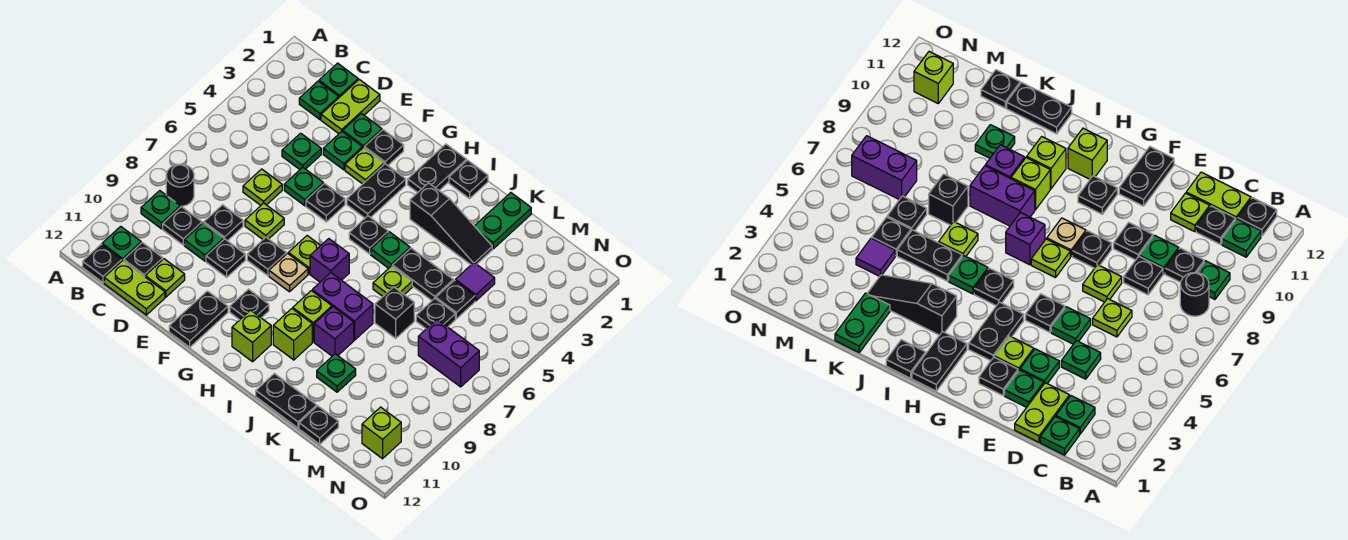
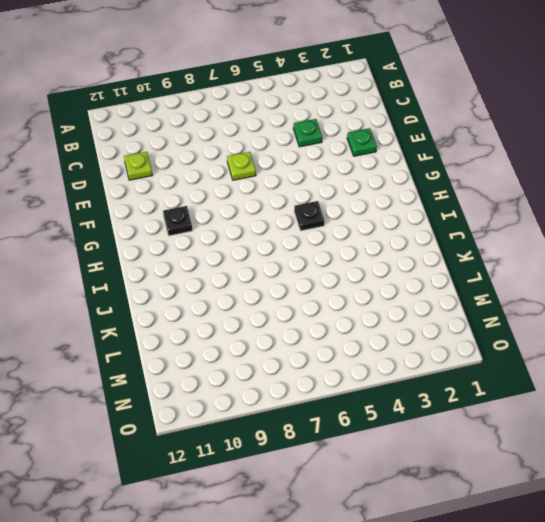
none -> black 1x1 round brick [166,164,194,206]
none -> green 1x1 plate [141,191,180,229]
none -> green 1x1 plate [102,226,141,261]
none -> black 1x1 plate [83,244,122,283]

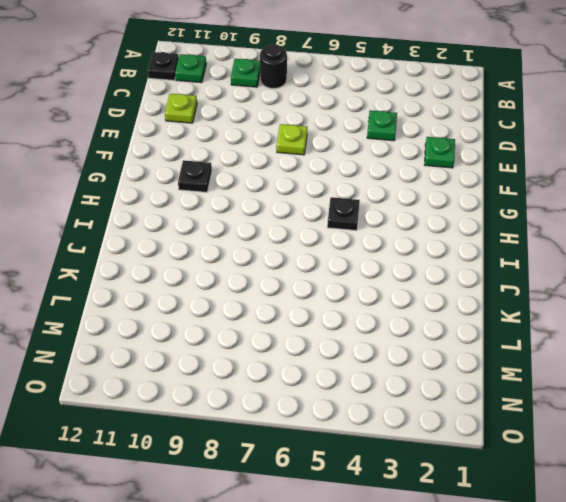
none -> green 1x1 plate [319,63,358,97]
none -> green 1x1 plate [299,81,339,119]
none -> black 1x1 plate [163,207,202,245]
none -> black 1x1 plate [124,243,163,277]

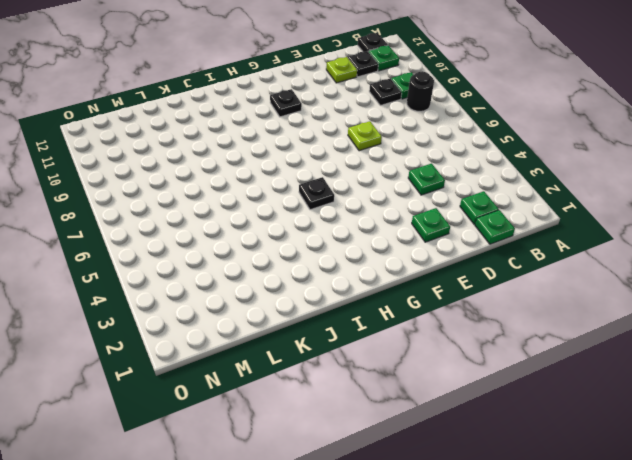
none -> lime 1x2 plate [104,261,165,315]
none -> lime 1x2 plate [321,79,380,134]
none -> lime 1x1 plate [243,169,282,205]
none -> black 1x1 plate [204,205,243,241]

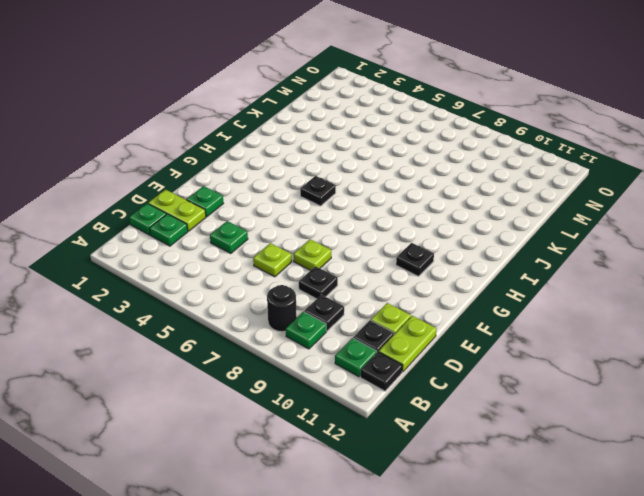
none -> green 1x1 plate [184,223,224,261]
none -> green 1x1 plate [323,132,362,170]
none -> green 1x1 plate [284,167,323,206]
none -> black 1x1 plate [206,239,245,277]

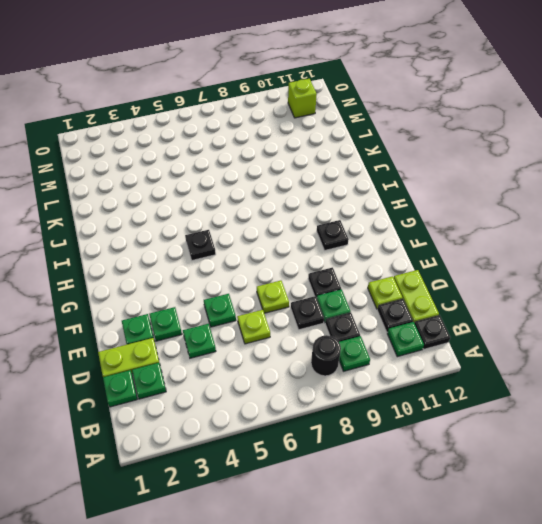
none -> black 1x1 plate [364,130,404,165]
none -> lime 1x1 plate [345,147,384,184]
none -> black 1x1 plate [306,184,345,222]
none -> black 1x1 plate [247,237,286,276]

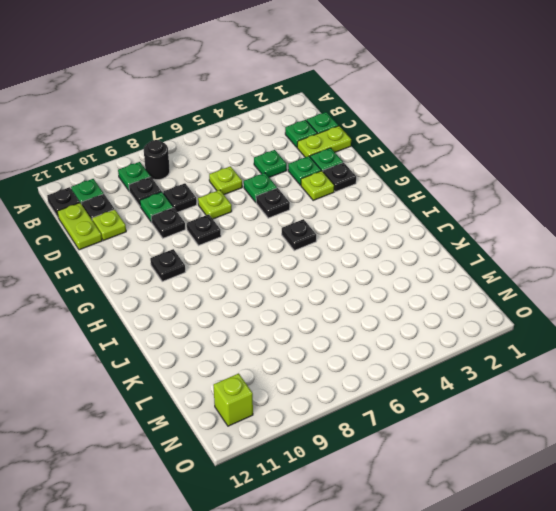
none -> black 1x2 plate [169,291,228,347]
none -> black 1x2 plate [347,164,406,218]
none -> lime 1x1 plate [288,236,321,274]
none -> tan 1x1 plate [269,253,308,292]

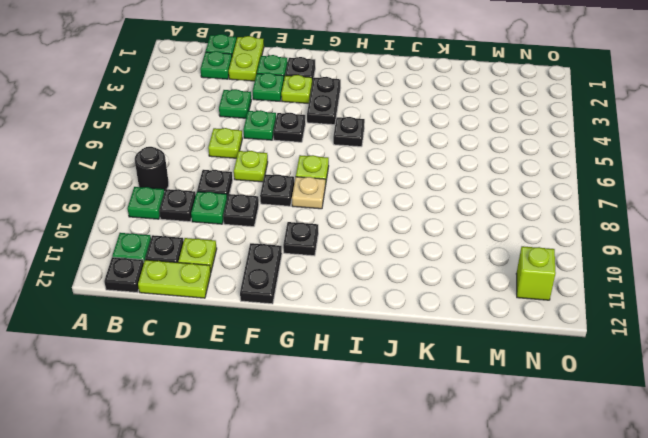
none -> black 1x2 plate [408,144,466,193]
none -> purple 1x1 brick [310,239,349,282]
none -> lime 1x1 brick [232,310,271,362]
none -> black 1x1 plate [449,160,488,199]

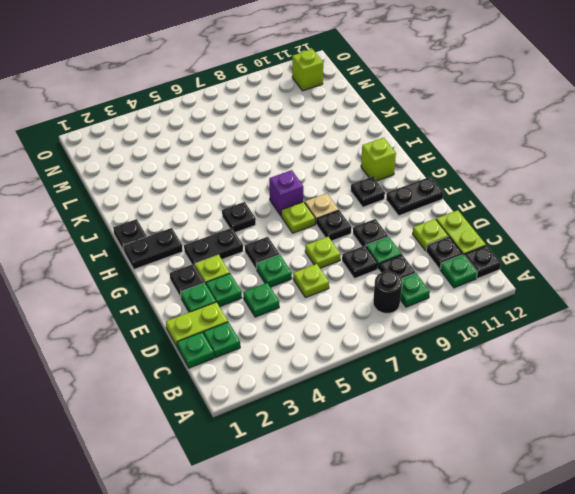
none -> black 1x3 slope [410,183,492,265]
none -> green 1x1 plate [371,232,410,268]
none -> purple 1x2 brick [312,273,373,340]
none -> lime 1x1 brick [293,291,332,342]

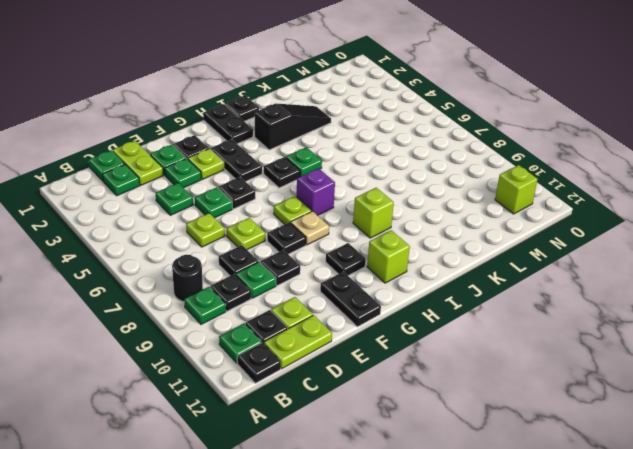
none -> purple 1x2 brick [312,273,373,340]
none -> lime 1x1 brick [273,309,312,360]
none -> black 1x2 plate [392,248,453,300]
none -> lime 1x1 plate [373,266,412,296]

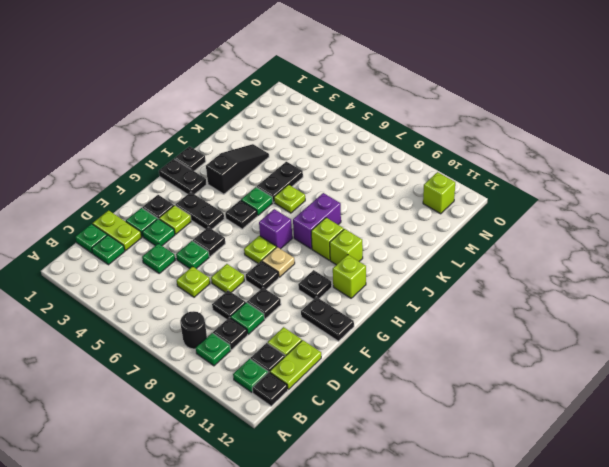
none -> purple 1x1 brick [314,307,354,356]
none -> black 1x2 plate [256,374,317,428]
none -> green 1x2 plate [475,193,531,249]
none -> black 1x1 brick [375,287,414,338]

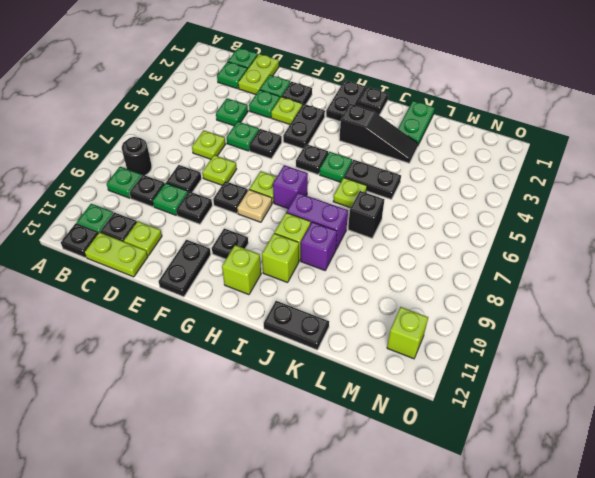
none -> green 1x1 plate [317,354,356,392]
none -> purple 1x1 tile [455,263,495,301]
none -> black 1x1 plate [436,280,475,319]
none -> black 1x1 plate [416,299,455,329]

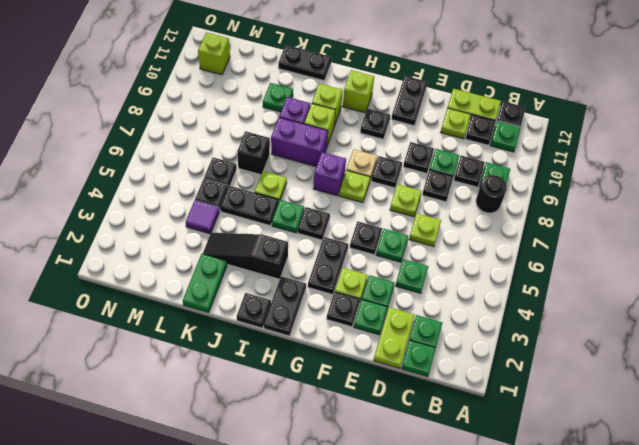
none -> black 1x1 plate [299,406,338,444]
none -> purple 1x2 brick [418,320,479,387]

